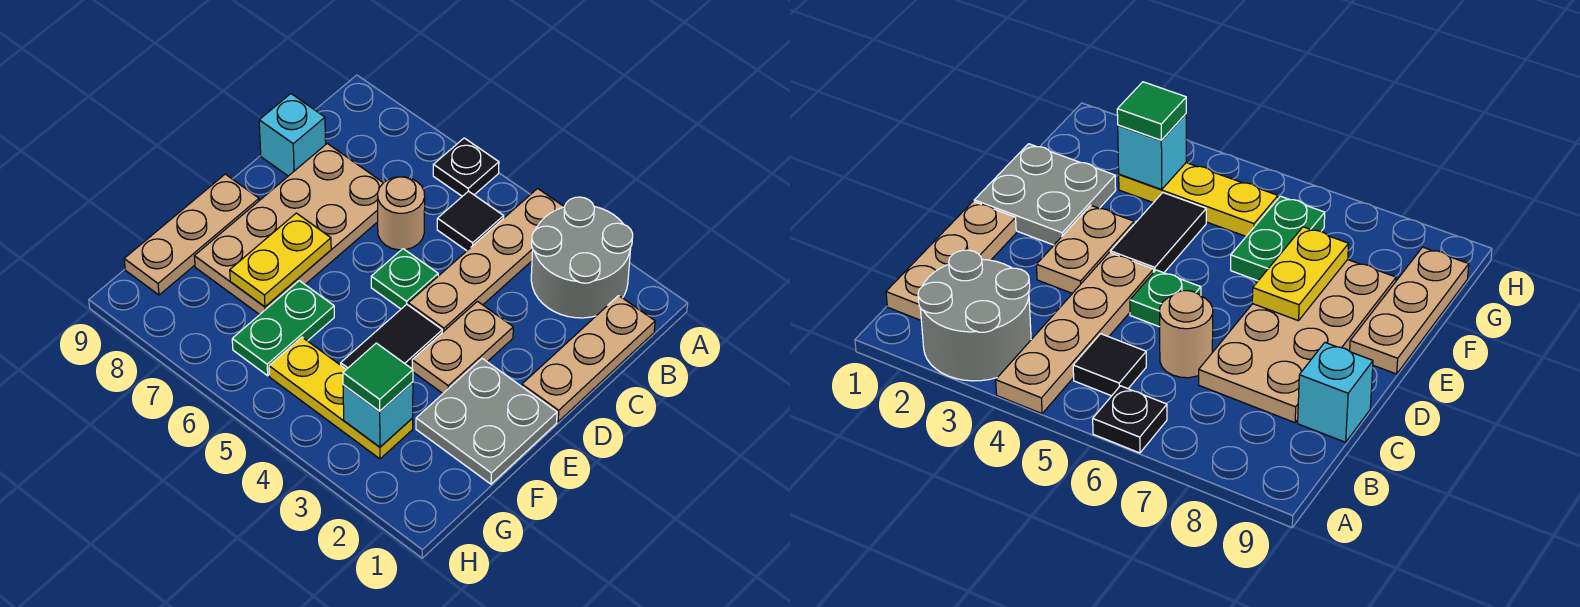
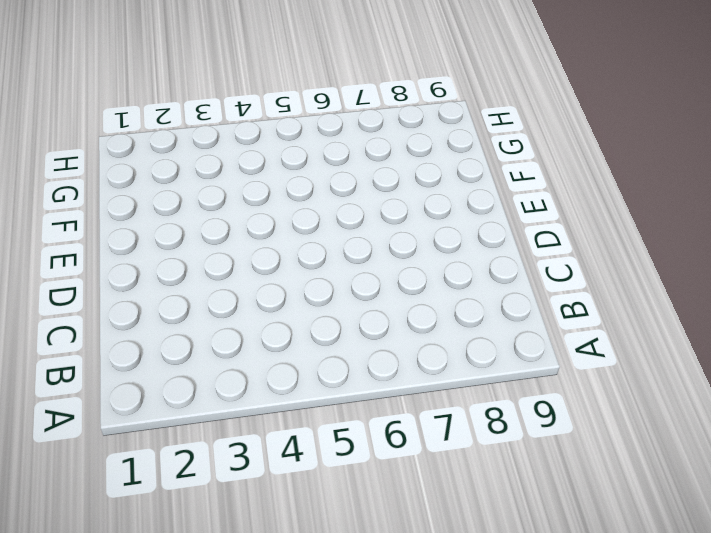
none -> grey 2x2 round brick [531,197,633,318]
none -> tan 1x4 plate [408,189,564,333]
none -> black 1x1 plate [433,138,499,196]

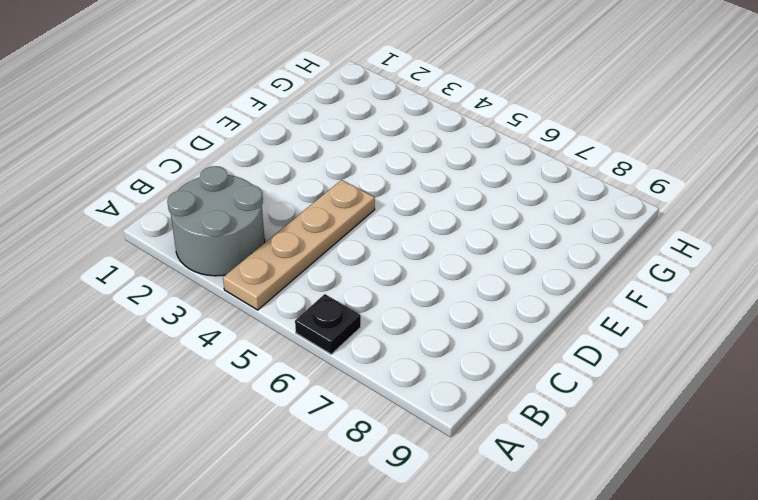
none -> tan 1x3 plate [522,296,655,422]
none -> black 1x1 tile [437,191,504,251]
none -> tan 1x1 round brick [378,177,425,250]

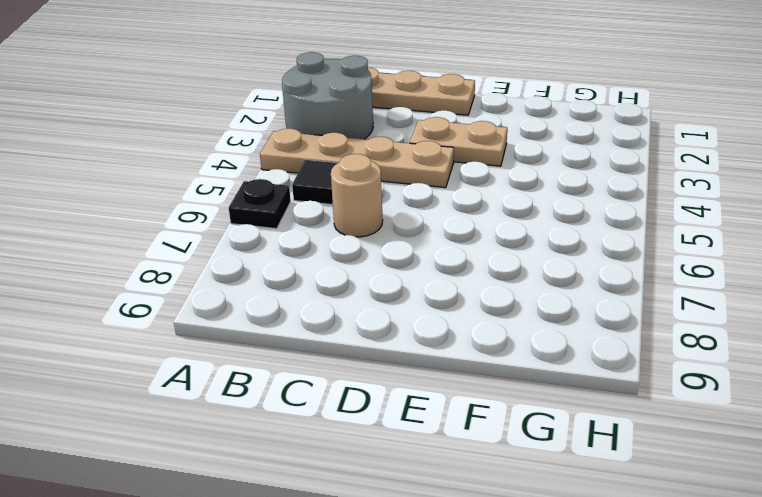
none -> tan 2x4 plate [194,144,383,315]
none -> cyan 1x1 brick [259,94,326,176]
none -> green 1x1 plate [371,249,438,309]

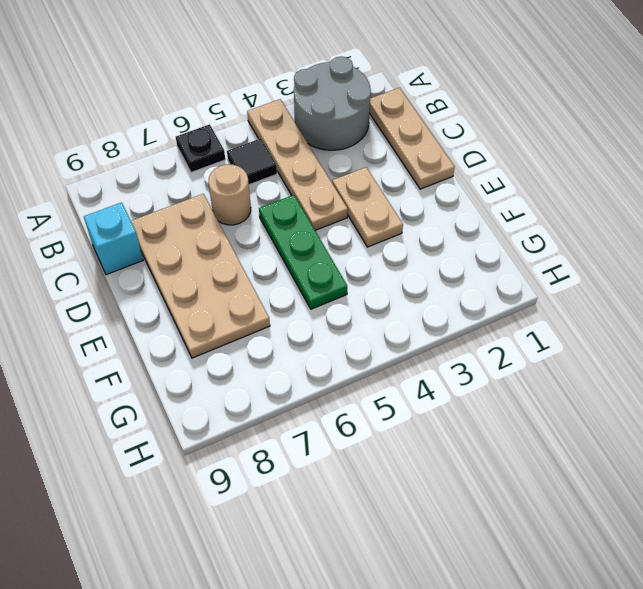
green 1x3 plate [259,195,347,309] -> green 1x1 plate [371,249,438,309]
none -> grey 2x2 plate [416,358,557,484]
none -> black 1x2 tile [341,304,442,369]
none -> tan 1x3 plate [124,174,259,295]

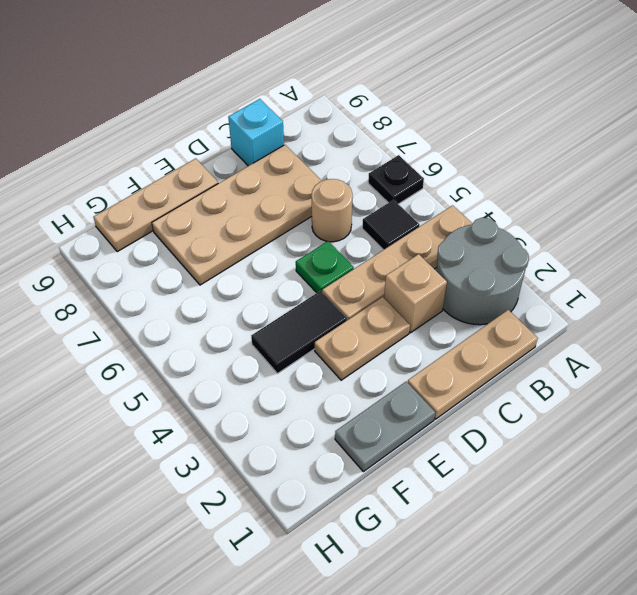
tan 1x1 brick [384,254,447,333] -> none
grey 1x2 plate [335,382,435,472] -> grey 2x2 plate [416,358,557,484]
none -> green 1x2 plate [232,281,334,376]
none -> yellow 1x3 plate [269,337,413,459]
none -> yellow 1x2 plate [230,213,331,307]

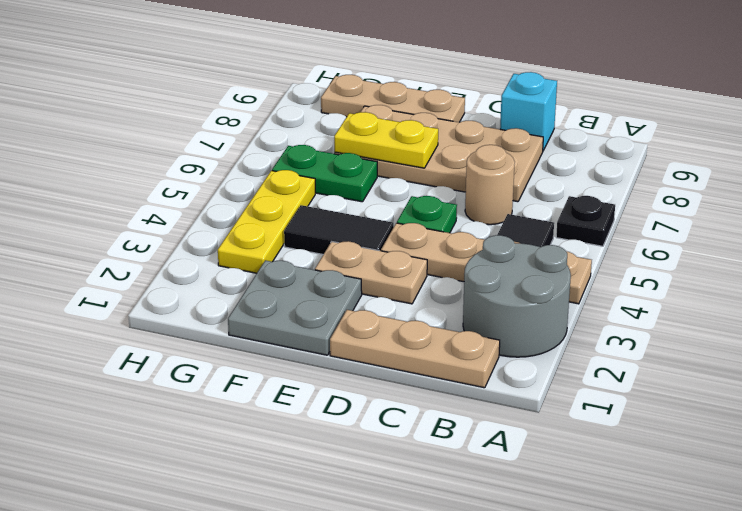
none -> cyan 1x1 brick [343,382,413,447]
none -> green 1x1 tile [343,343,413,411]

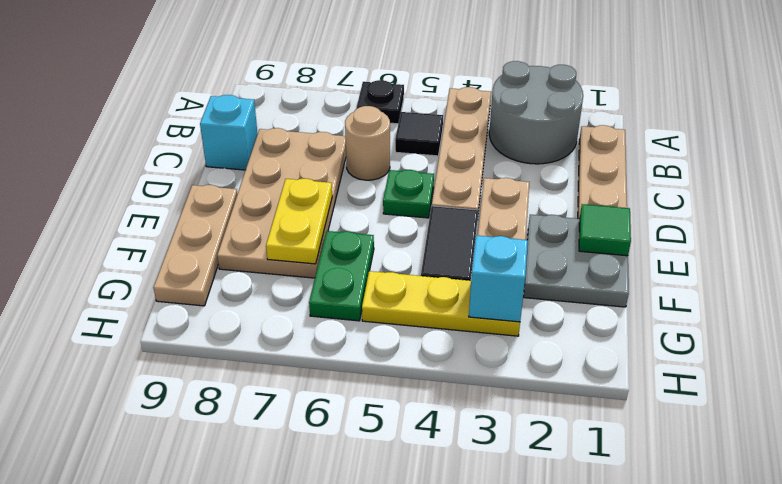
green 1x1 tile [579,204,631,256] -> green 1x1 tile moved to [343,343,413,411]

